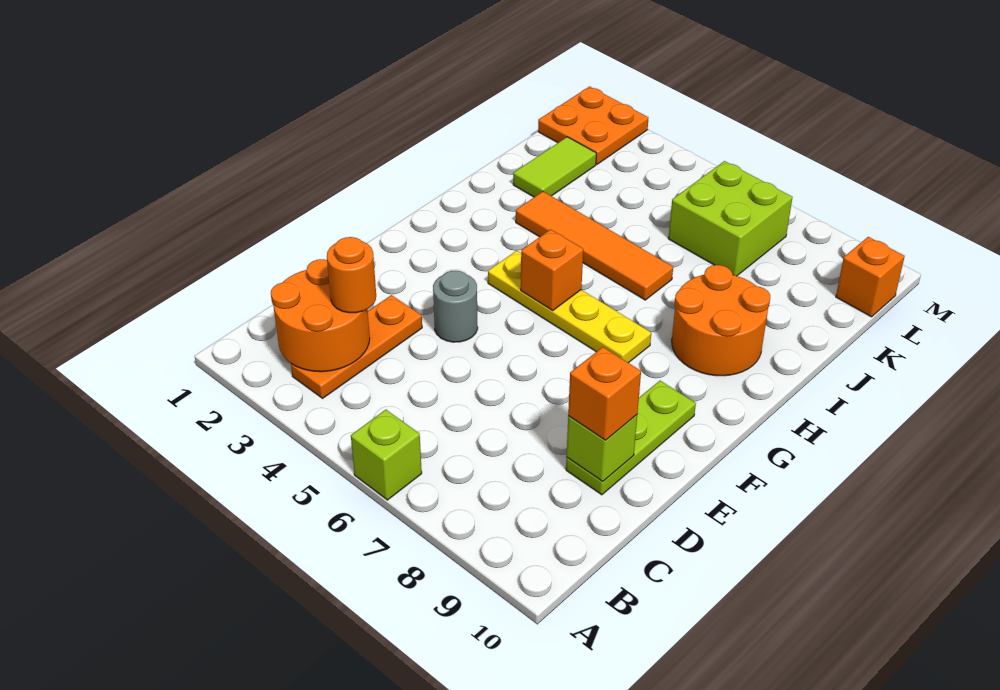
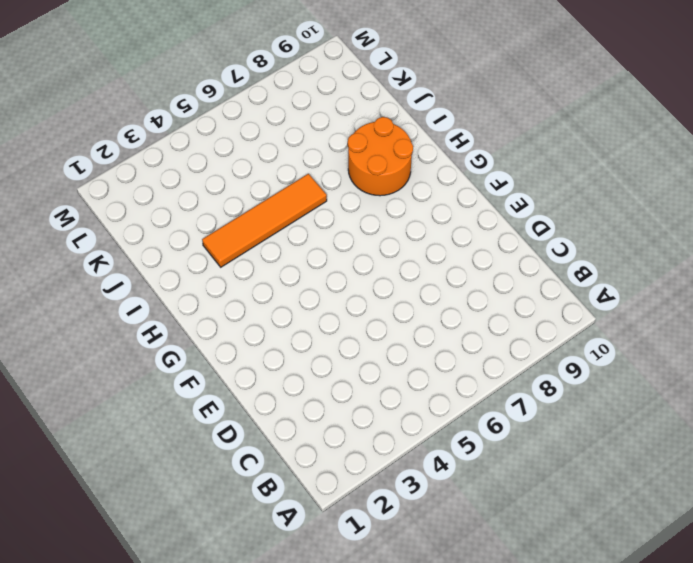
none -> lime 1x1 brick [351,410,422,500]
none -> orange 1x3 plate [291,295,422,398]
none -> lime 1x3 plate [566,381,696,495]

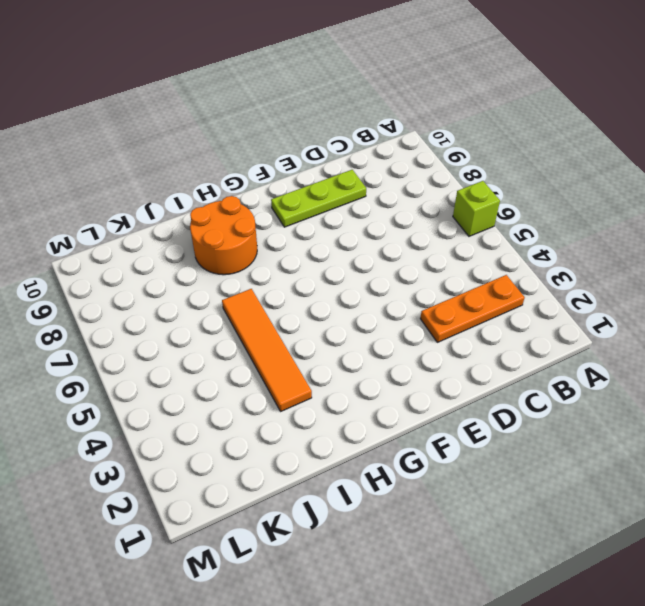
none -> grey 1x1 round brick [433,271,478,342]
none -> yellow 1x4 plate [488,250,651,363]
none -> lime 1x2 tile [513,137,596,197]

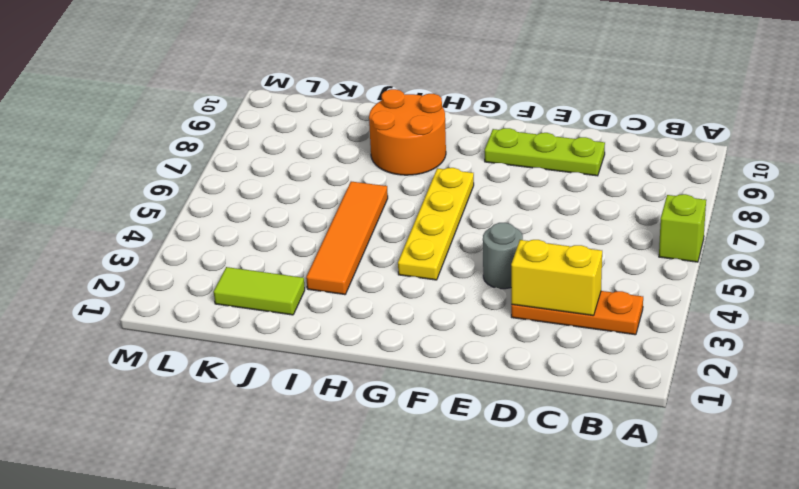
yellow 1x2 brick [511,240,602,316] -> orange 2x2 round brick [271,259,370,372]
none -> lime 2x2 brick [668,161,793,276]
none -> orange 2x2 plate [538,86,648,164]
none -> orange 1x1 brick [836,237,905,317]

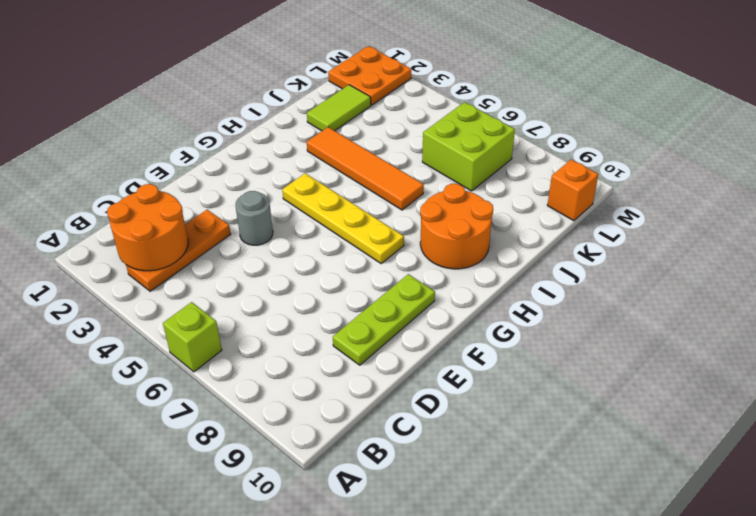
none -> lime 1x1 brick [566,415,637,482]
none -> orange 1x1 brick [521,229,583,311]
none -> orange 1x1 round brick [327,237,376,313]

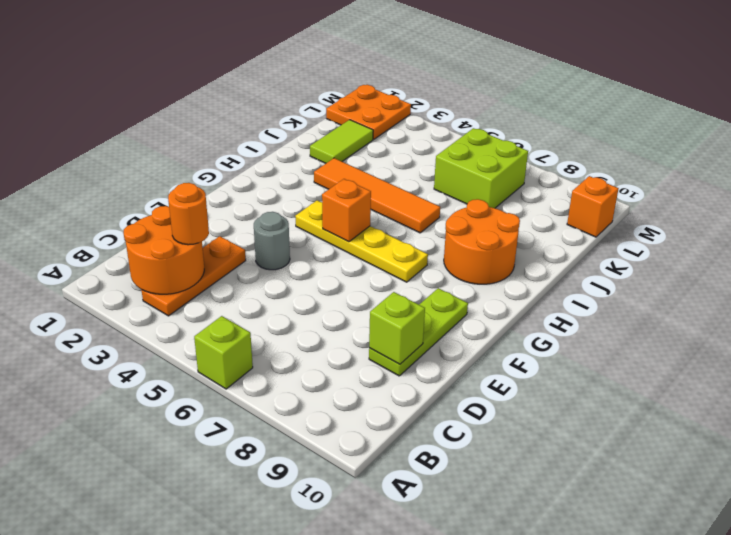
none -> orange 1x1 brick [568,347,641,440]

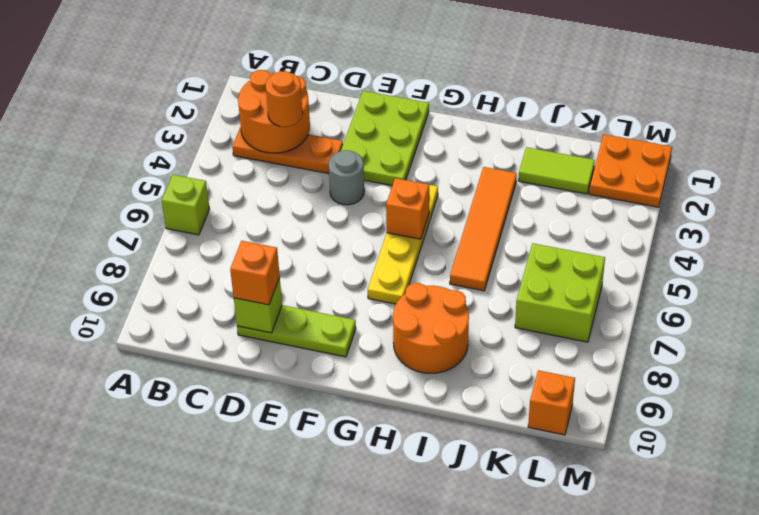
lime 2x3 plate [341,91,429,185] -> none

